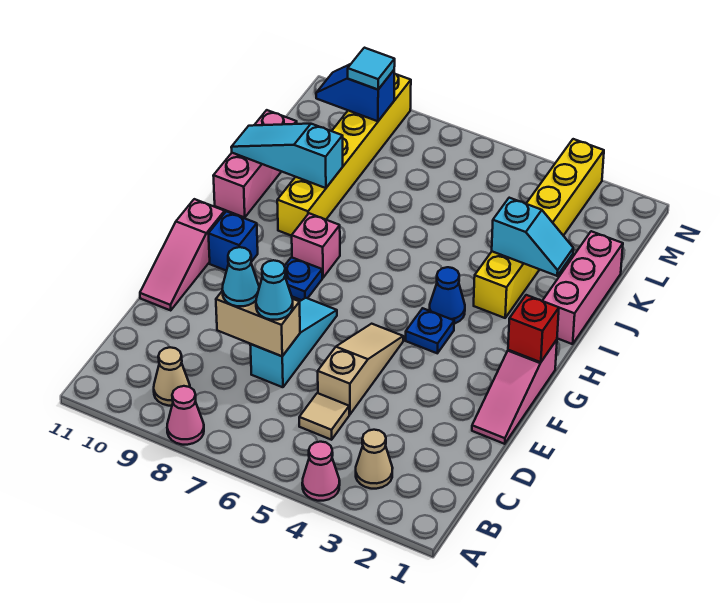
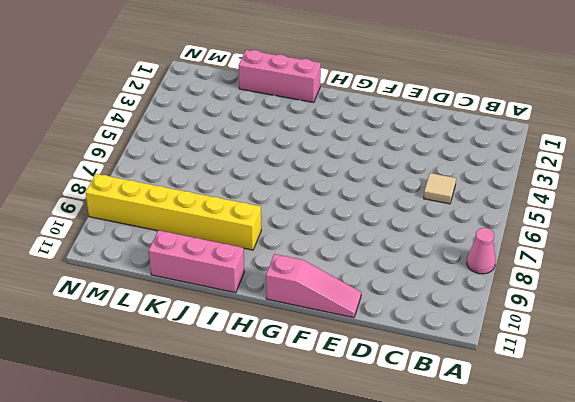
none -> pink 1x1 cone [302,442,340,501]
none -> tan 1x1 cone [356,430,393,489]
none -> tan 1x1 cone [154,347,190,406]

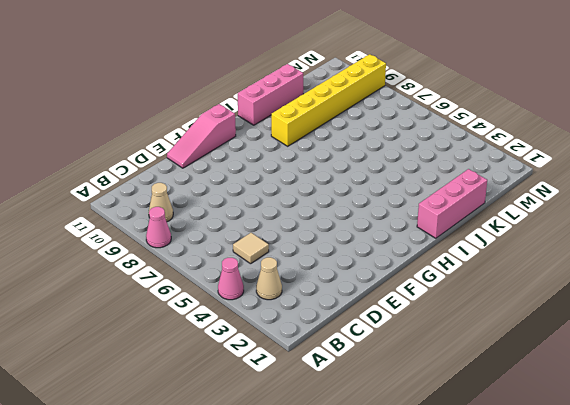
none -> tan 1x3 slope [318,324,403,414]
none -> cyan 1x3 slope [250,298,337,387]
none -> pink 1x3 slope [472,340,557,444]

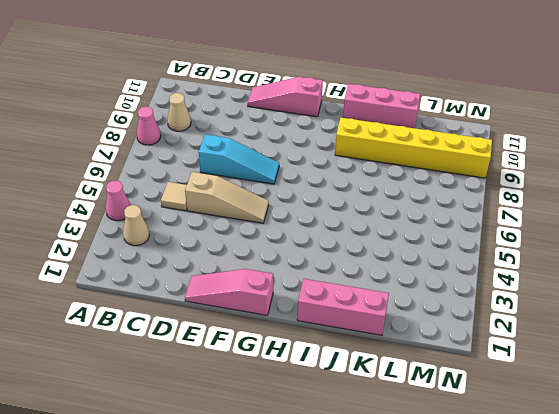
none -> blue 1x1 plate [406,308,454,353]
none -> blue 1x1 plate [284,257,322,300]
none -> blue 1x1 brick [208,211,258,271]

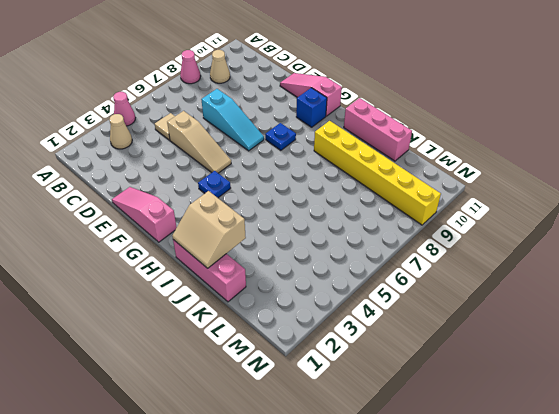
tan 2x2 slope [172,191,246,268] -> cyan 1x2 slope [492,198,573,276]
none -> blue 1x1 cone [430,267,465,324]
none -> pink 1x1 brick [292,213,340,278]
none -> yellow 1x6 brick [474,139,604,318]

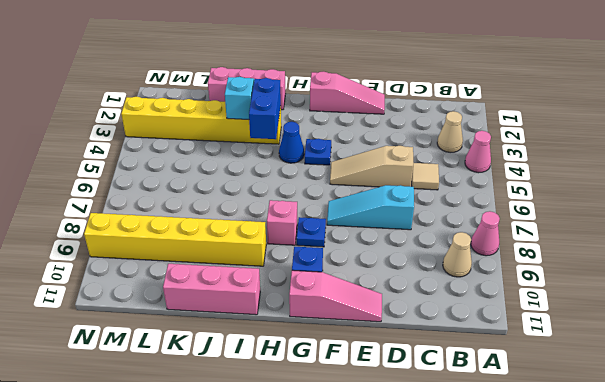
blue 1x2 brick [249,78,281,139] -> none
none -> tan 1x2 brick [216,286,300,356]
none -> red 1x1 brick [508,295,559,362]
none -> cyan 1x3 slope [231,124,343,188]

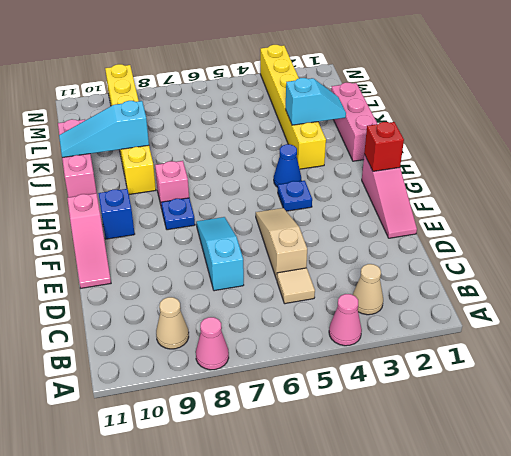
none -> tan 1x2 brick [216,286,300,356]
none -> blue 1x2 slope [316,64,394,121]
none -> cyan 1x1 cone [256,260,293,320]

